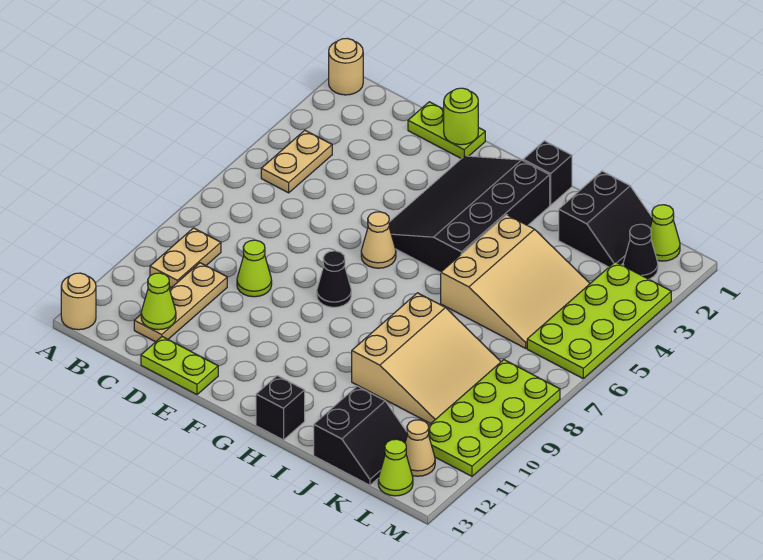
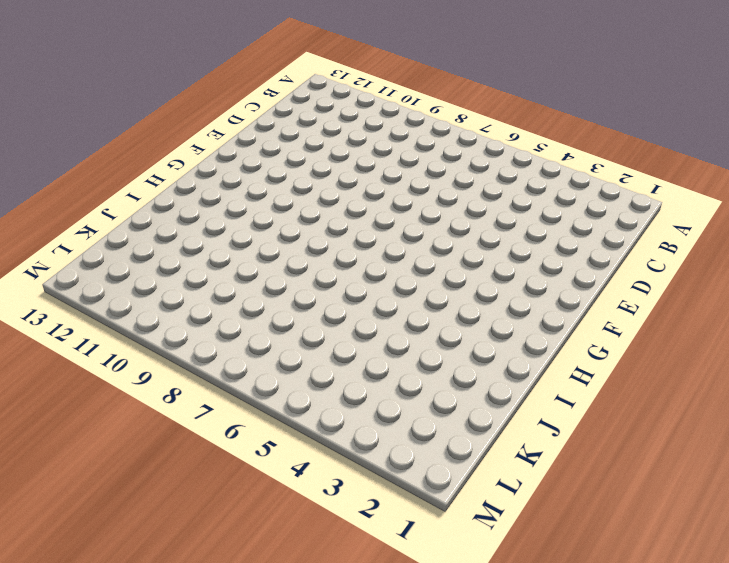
none -> tan 1x1 round brick [329,38,363,95]
none -> tan 1x1 round brick [61,273,96,330]
none -> tan 1x2 plate [261,130,332,193]

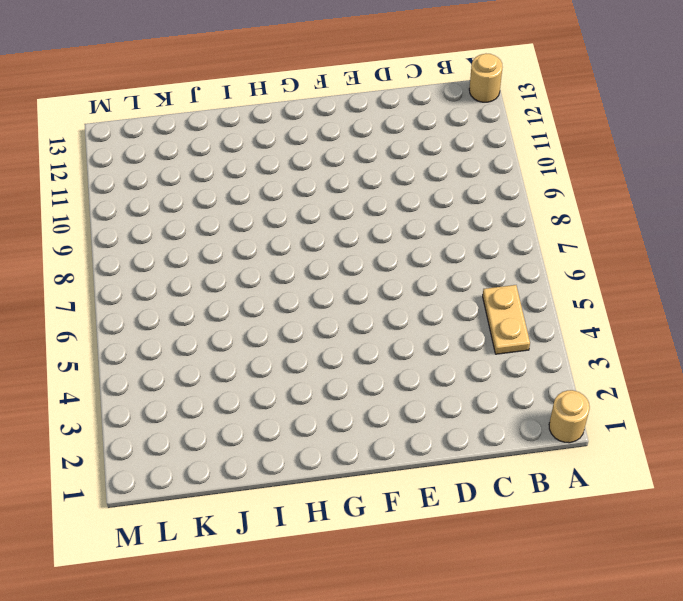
none -> tan 1x2 plate [150,228,221,288]
none -> tan 1x3 plate [134,263,227,342]
none -> lime 1x2 plate [408,102,485,159]

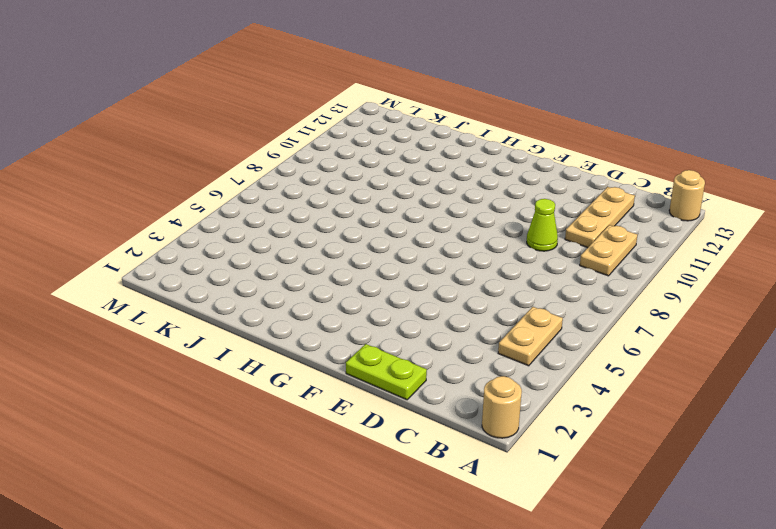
none -> lime 1x2 plate [141,337,218,395]
none -> black 3x4 slope [389,156,550,273]
none -> tan 1x1 cone [361,212,396,268]

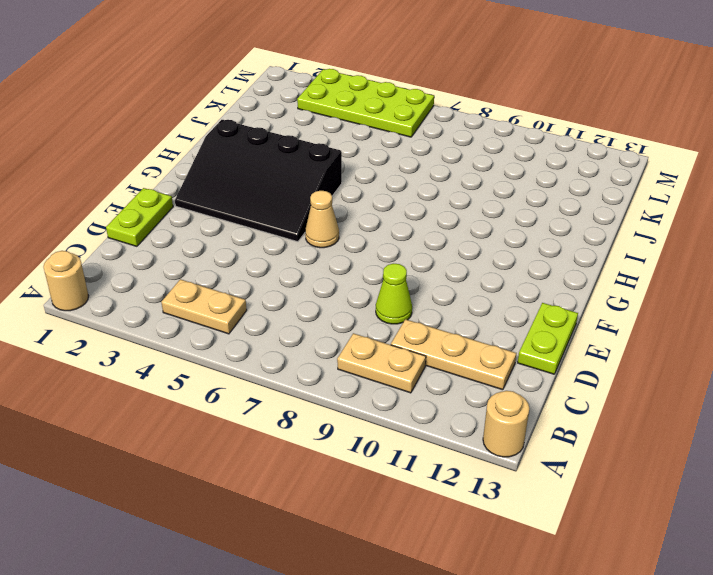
none -> black 1x1 cone [317,251,351,307]
none -> black 1x1 brick [523,141,572,205]
none -> black 1x1 brick [256,376,305,440]

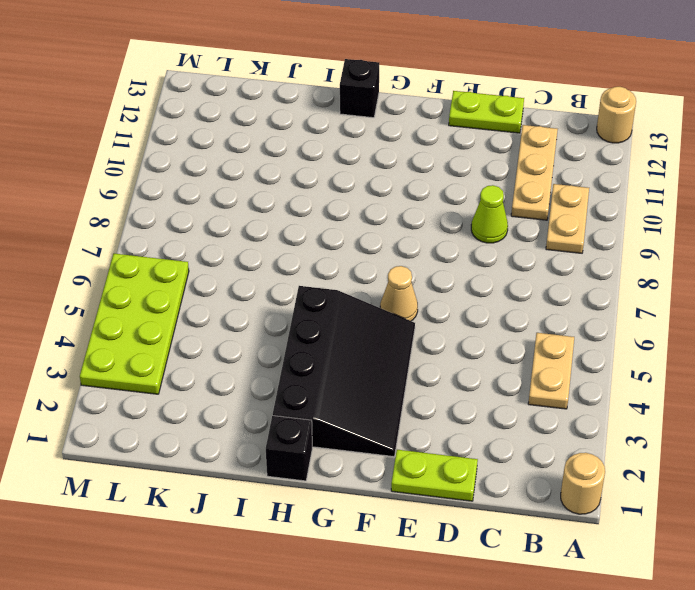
none -> black 1x1 cone [317,251,351,307]
none -> tan 3x3 slope [441,215,590,348]
none -> tan 3x3 slope [352,293,501,424]

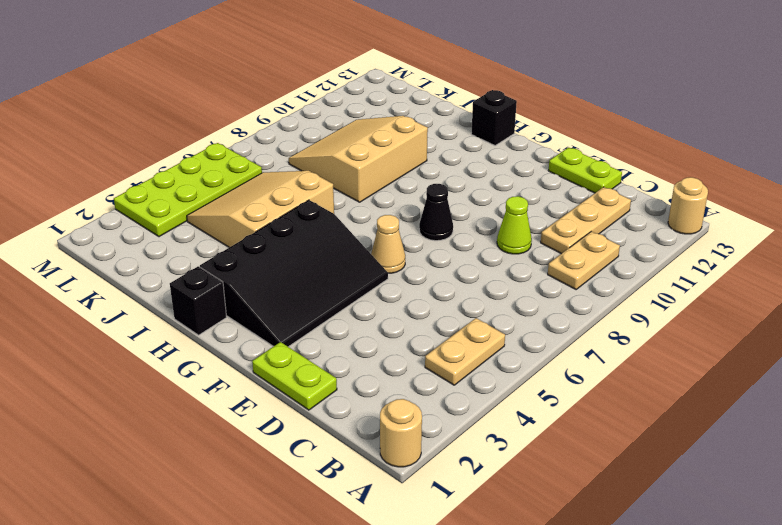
none -> black 2x2 slope [559,171,652,267]
none -> black 2x2 slope [314,386,408,485]
none -> lime 1x1 cone [650,205,680,261]

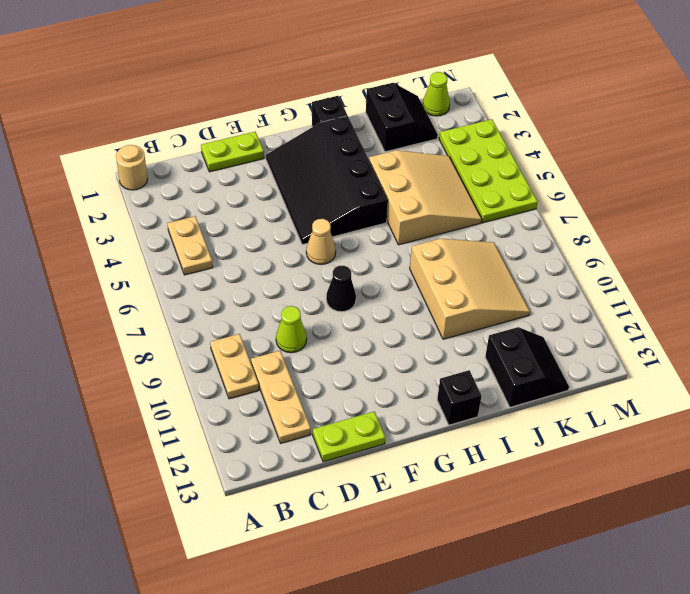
none -> tan 1x1 round brick [61,273,96,330]
none -> black 1x1 cone [623,224,658,279]
none -> lime 2x4 plate [428,360,560,476]

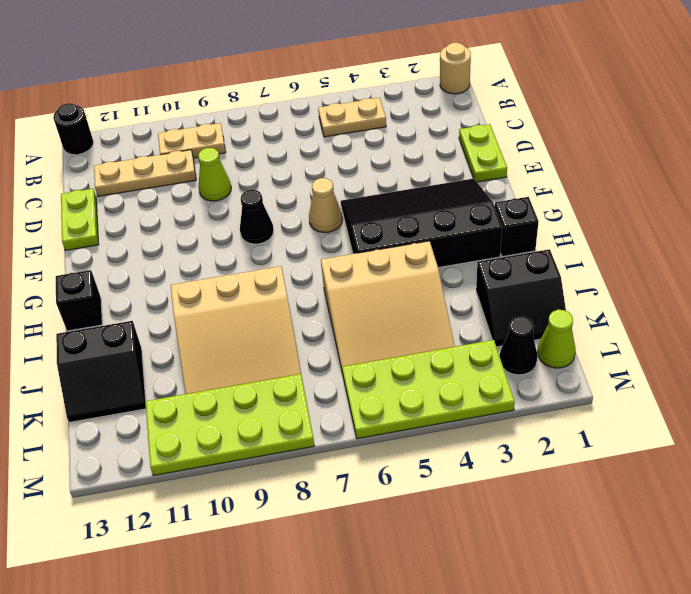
black 1x1 round brick [53,103,93,155] -> tan 1x1 round brick [61,273,96,330]
none -> tan 1x1 cone [405,420,435,476]
none -> lime 1x1 cone [378,439,413,496]
none -> lime 1x1 cone [141,273,176,330]

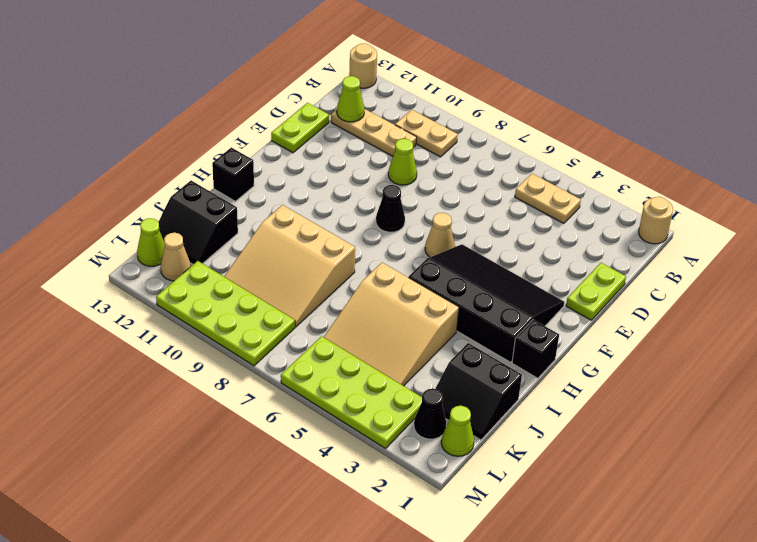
none -> lime 1x1 round brick [444,88,478,145]

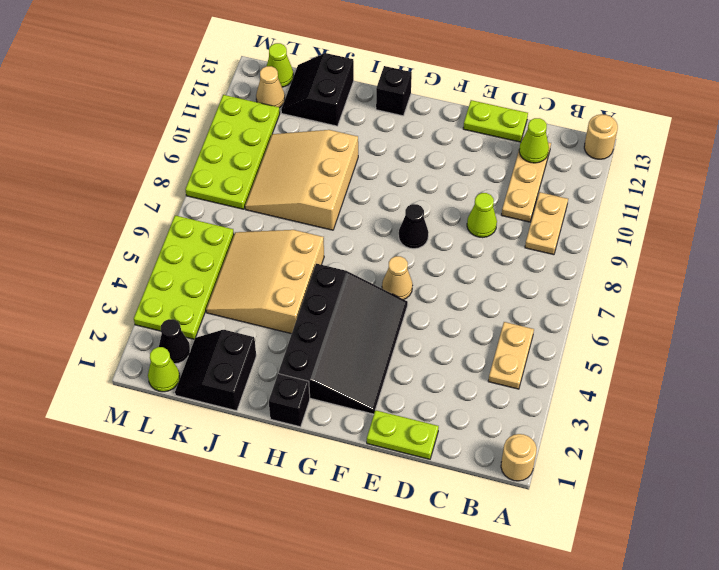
none -> lime 1x1 round brick [444,88,478,145]

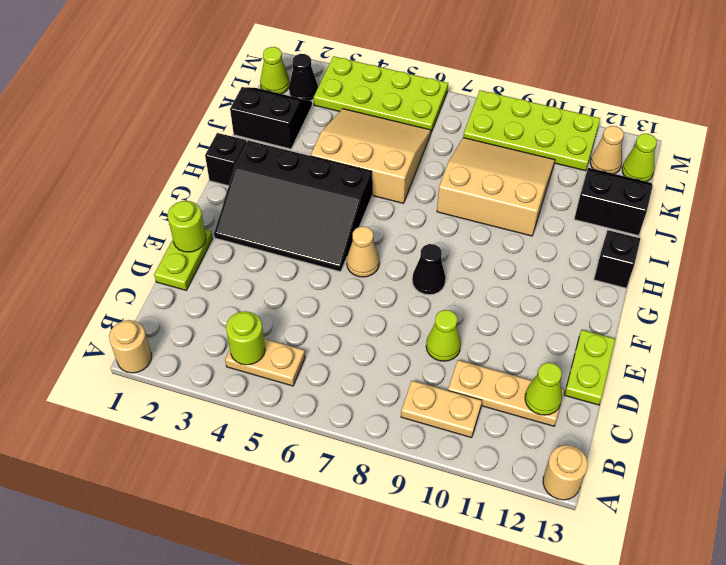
lime 1x1 round brick [226,311,265,365] -> none

